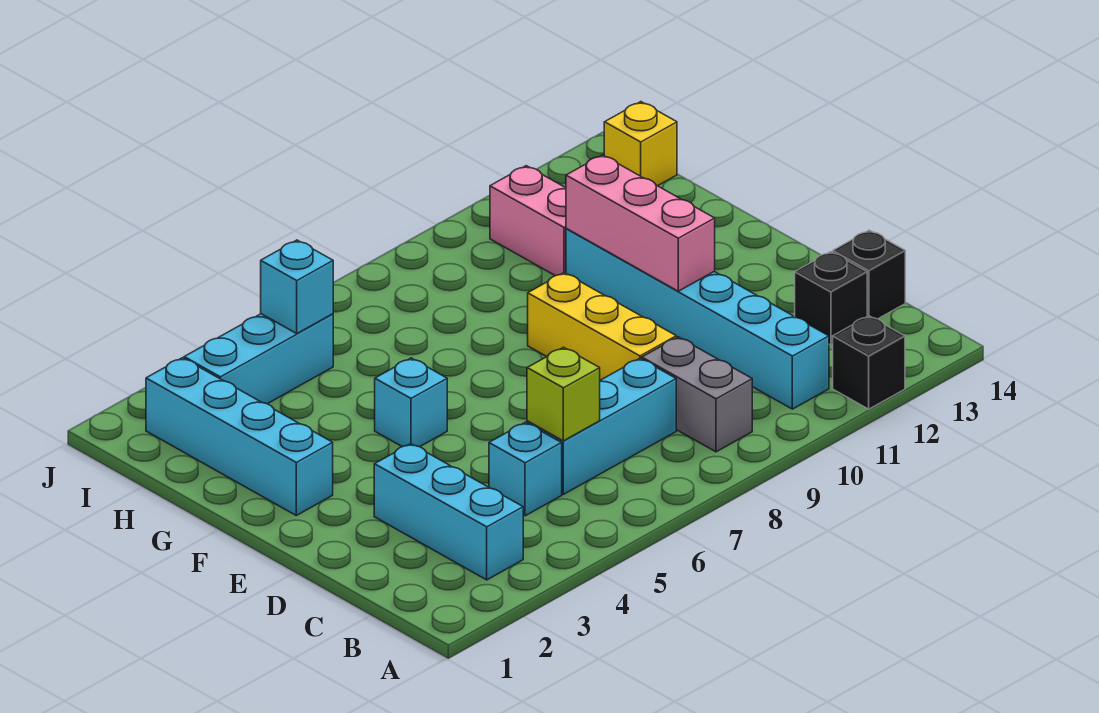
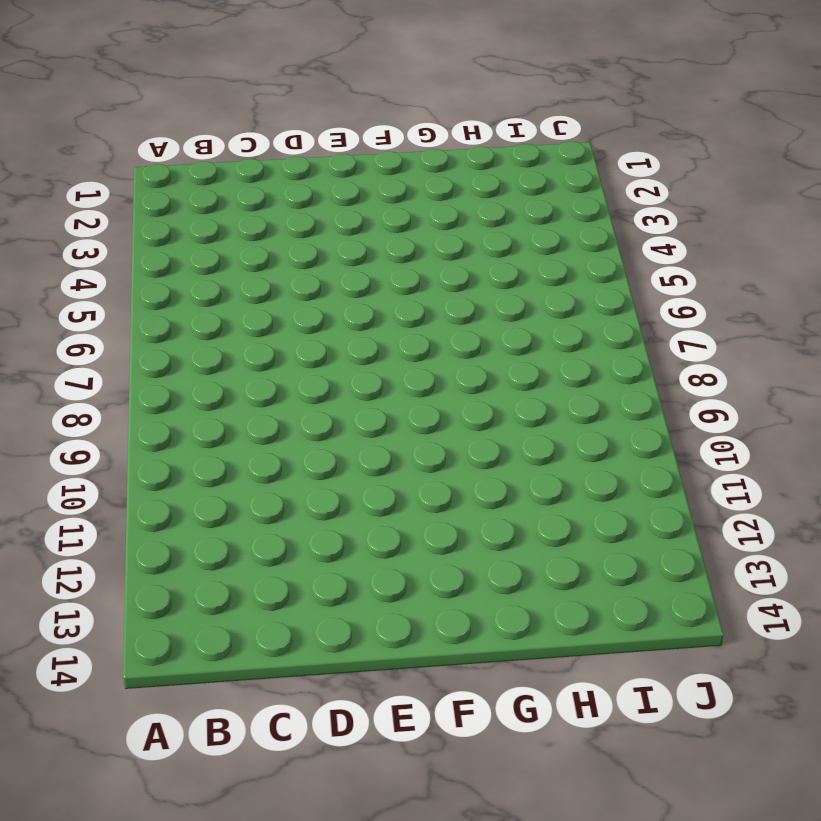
none -> black 1x1 brick [833,316,905,409]
none -> cyan 1x3 brick [374,444,523,580]
none -> grey 1x2 brick [642,337,752,452]

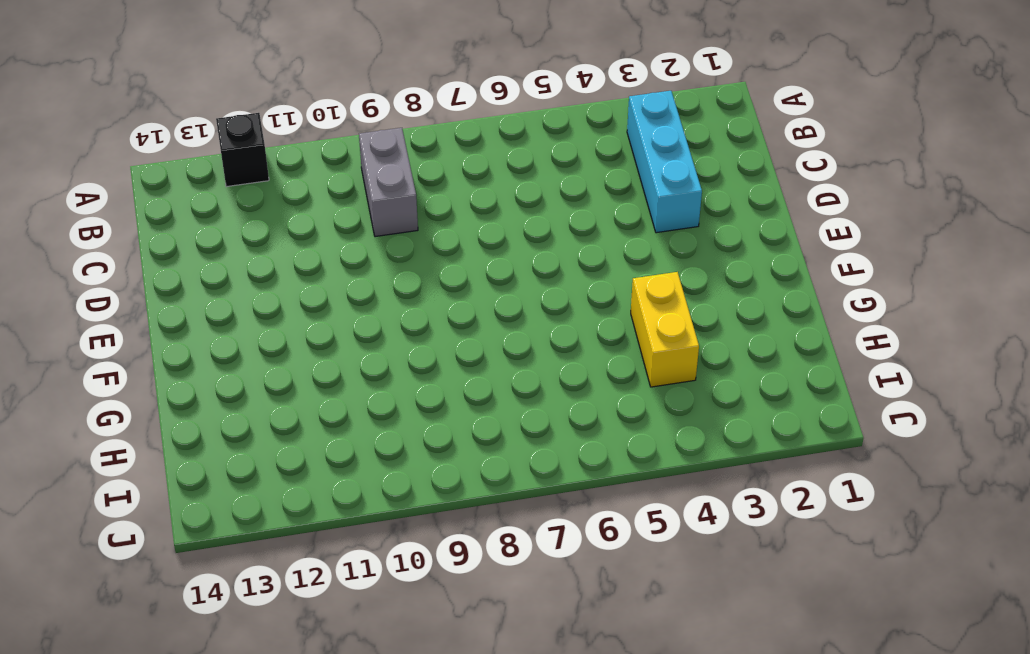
yellow 1x2 brick [631,272,699,387] -> none
none -> cyan 1x6 brick [566,229,829,409]
none -> cyan 1x1 brick [489,422,562,516]
none -> cyan 1x3 brick [527,358,676,494]

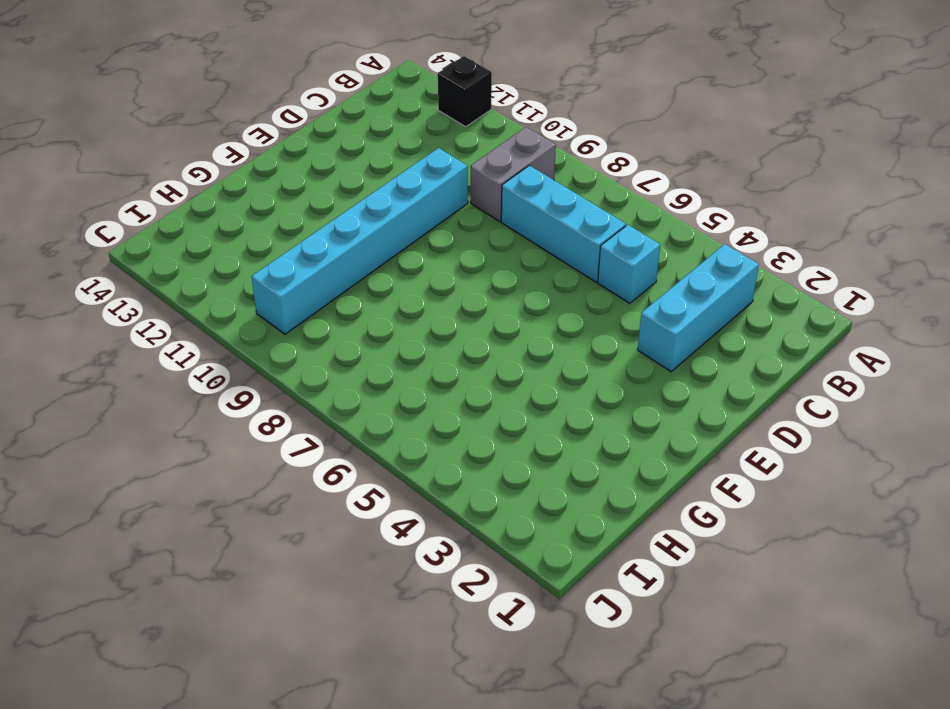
cyan 1x6 brick [251,148,468,334] -> cyan 1x6 brick moved to [566,229,829,409]
none -> black 1x1 brick [795,252,867,345]
none -> black 1x1 brick [833,230,905,319]
none -> yellow 1x3 brick [528,273,676,380]

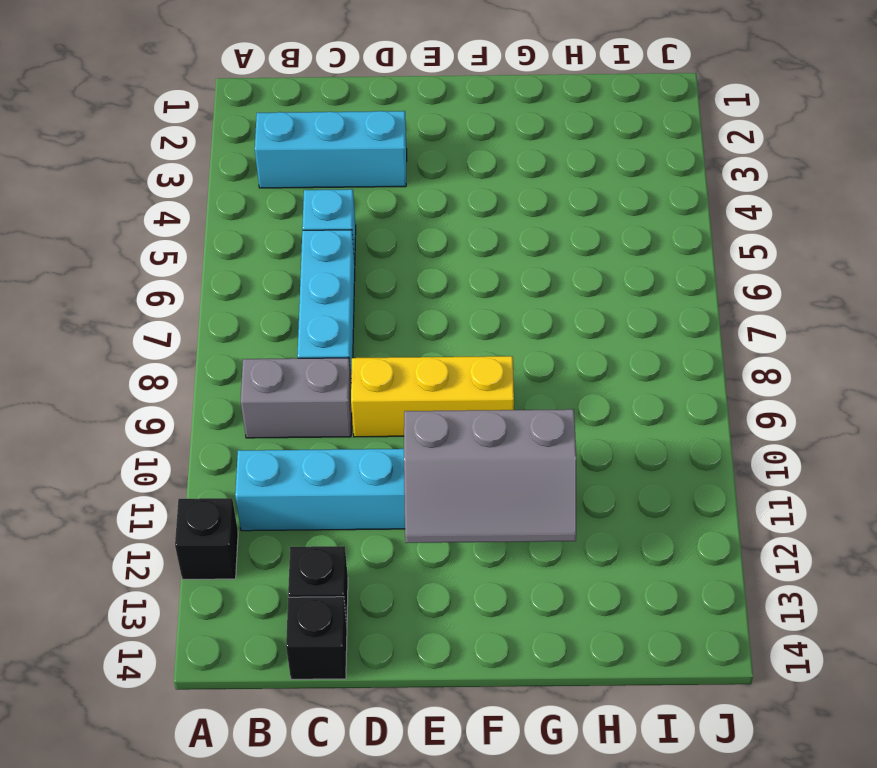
grey 2x3 slope [404,409,576,543] -> pink 1x3 brick [566,155,715,291]
none -> cyan 1x4 brick [146,358,333,515]
none -> cyan 1x1 brick [375,358,447,447]
none -> pink 1x2 brick [490,166,566,276]

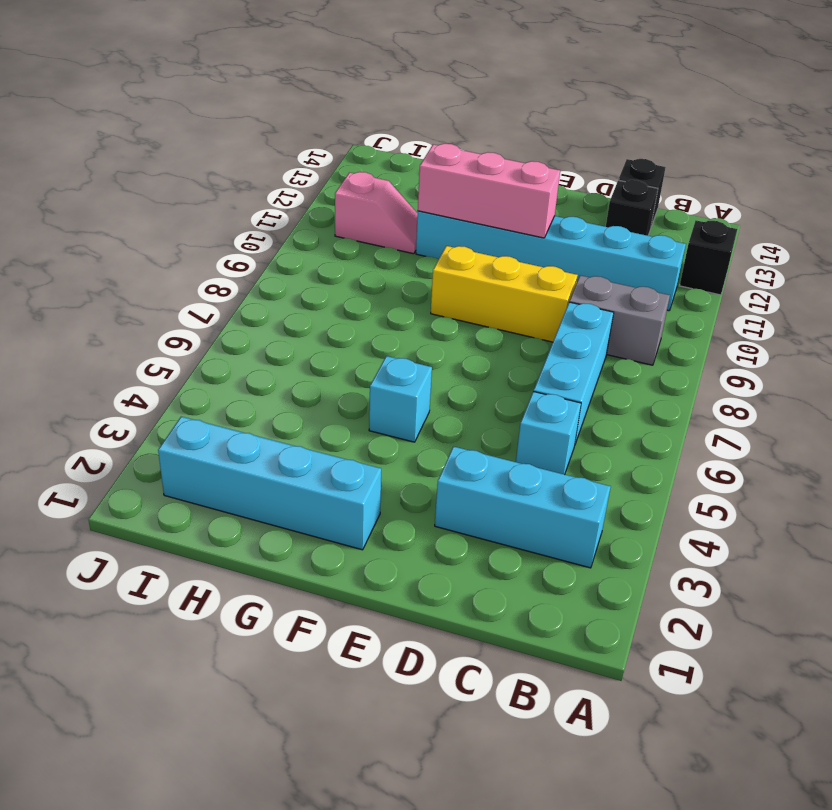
pink 1x2 slope [335,172,418,254] -> pink 1x2 brick [490,166,566,276]
none -> cyan 1x3 brick [184,314,333,404]
none -> yellow 1x1 brick [604,102,677,186]
none -> lime 1x1 brick [527,347,600,441]

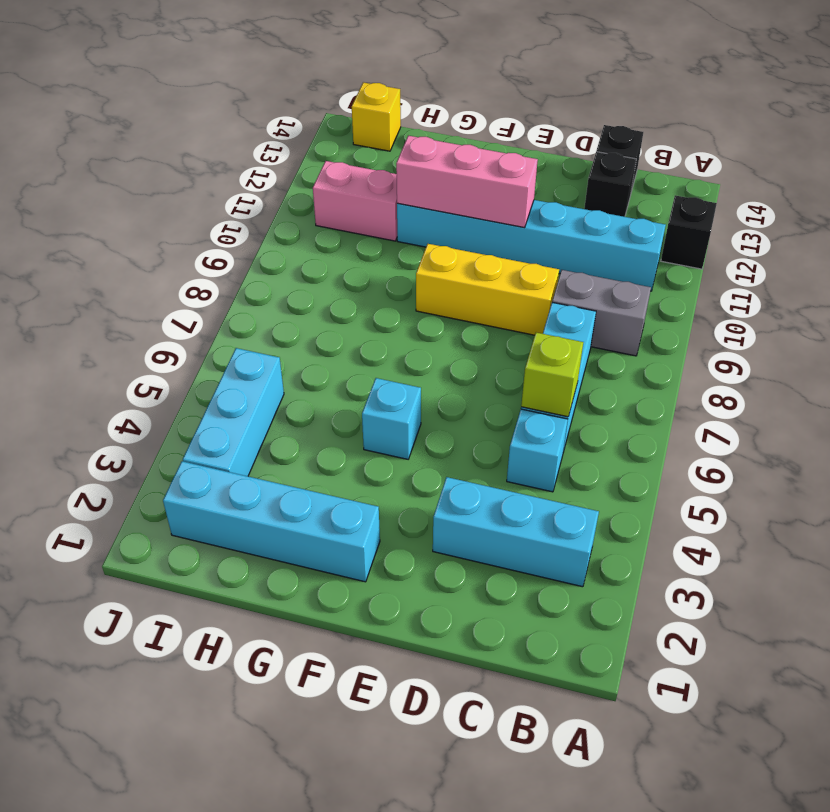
none -> cyan 1x1 brick [261,240,333,333]

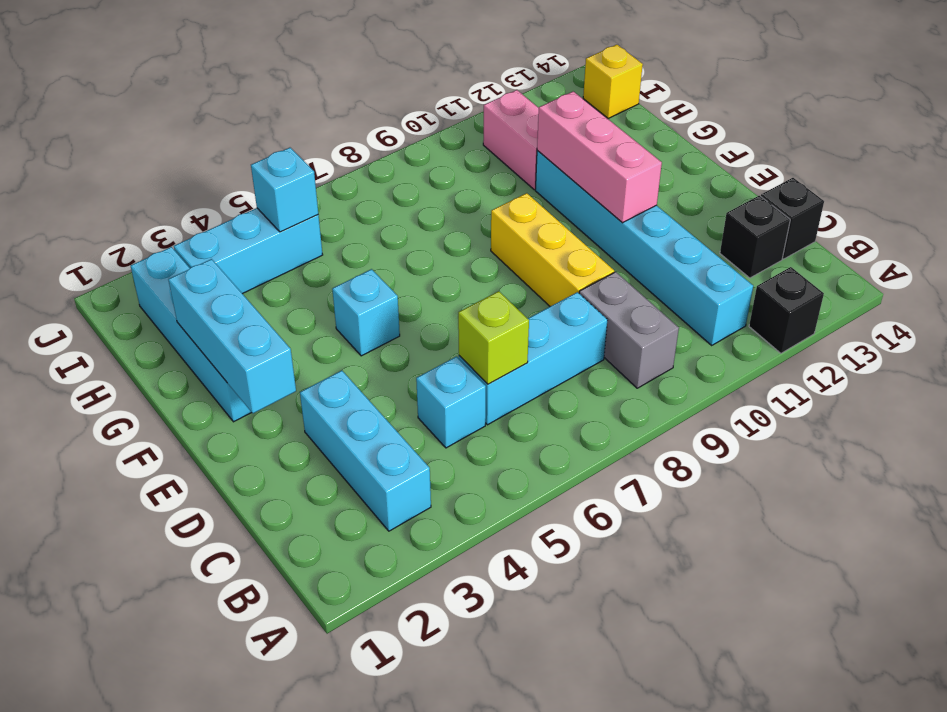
cyan 1x3 brick [168,259,296,413] -> none

